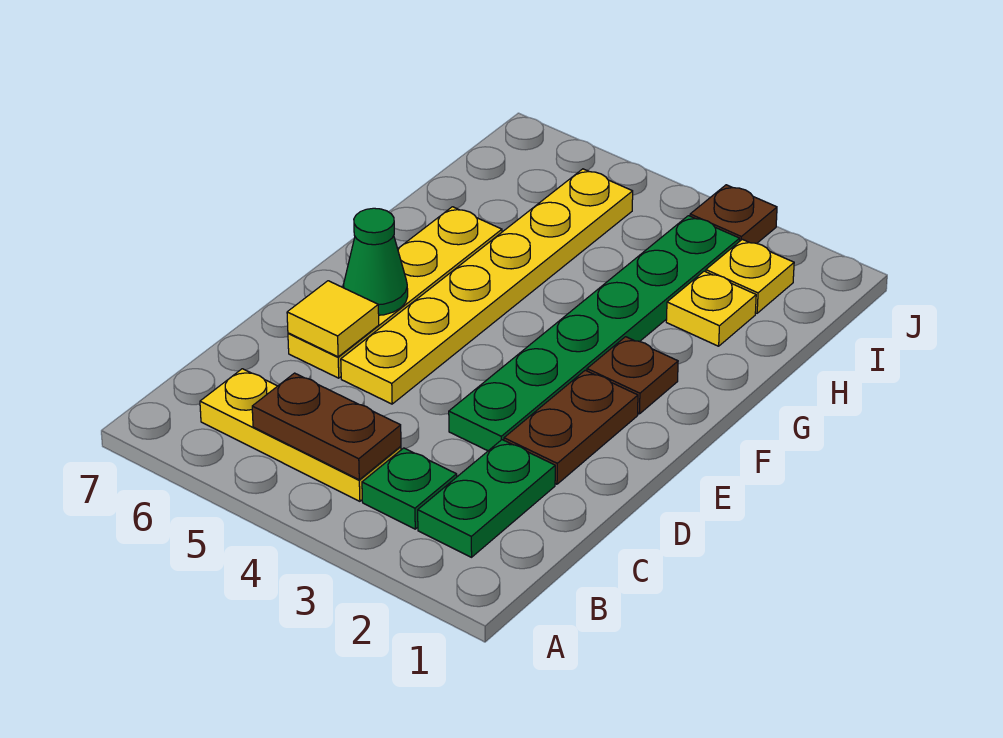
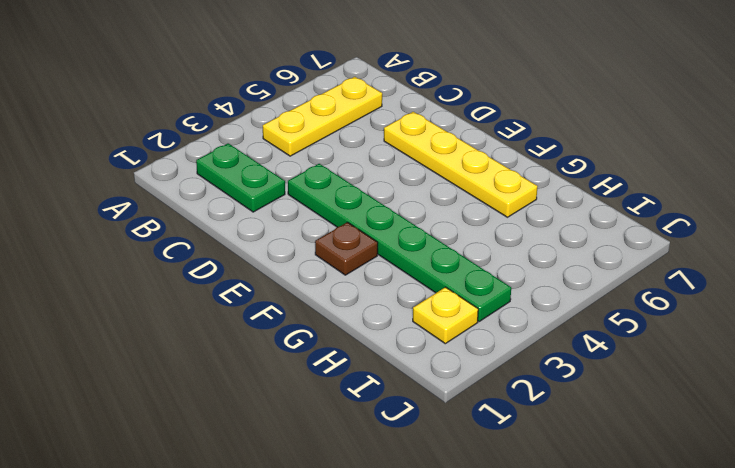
none -> green 1x1 plate [362,448,457,529]
none -> brown 1x2 plate [504,370,638,484]
none -> yellow 1x6 plate [341,169,633,404]

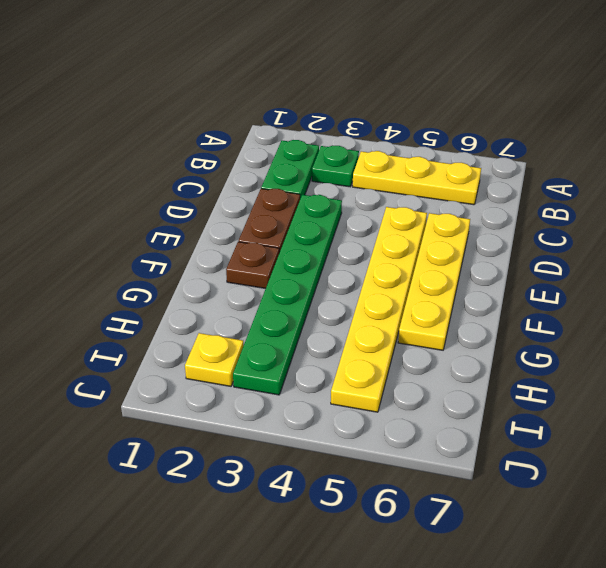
none -> yellow 1x1 plate [666,271,756,346]
none -> brown 1x1 plate [690,185,777,243]
none -> brown 1x2 plate [252,373,401,480]

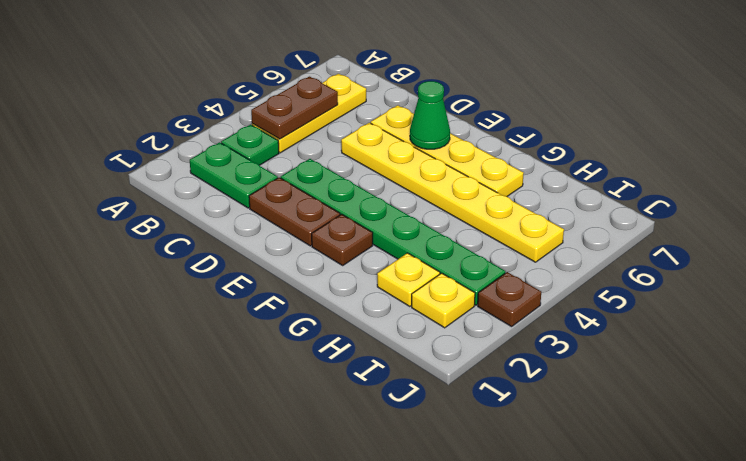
none -> yellow 1x1 tile [287,281,379,357]

